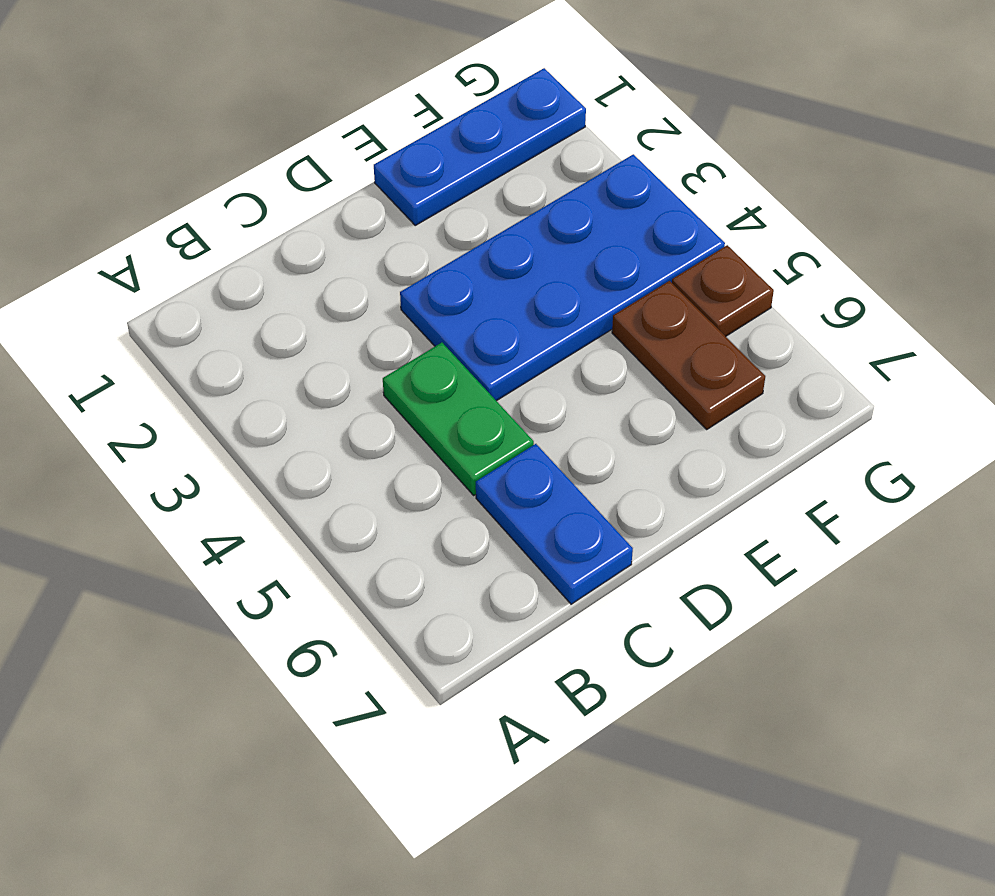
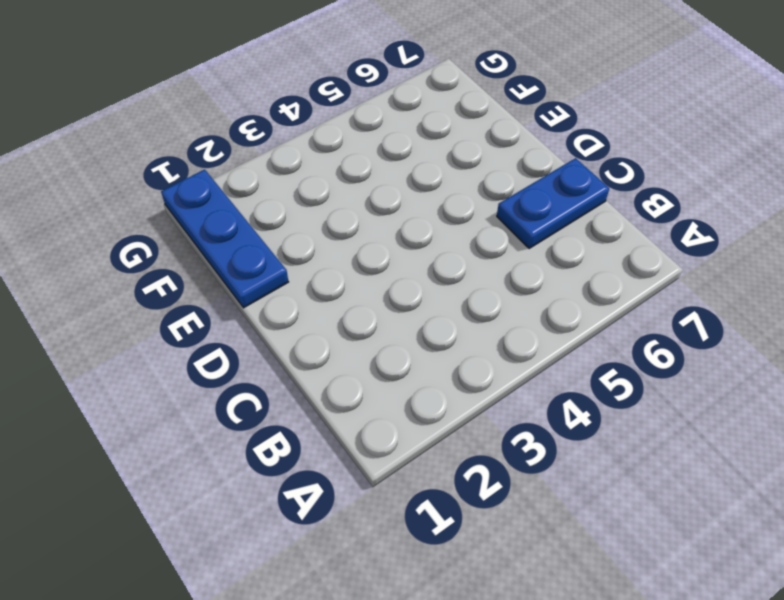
none -> green 1x2 plate [383,343,534,495]
none -> blue 2x4 plate [400,154,725,401]

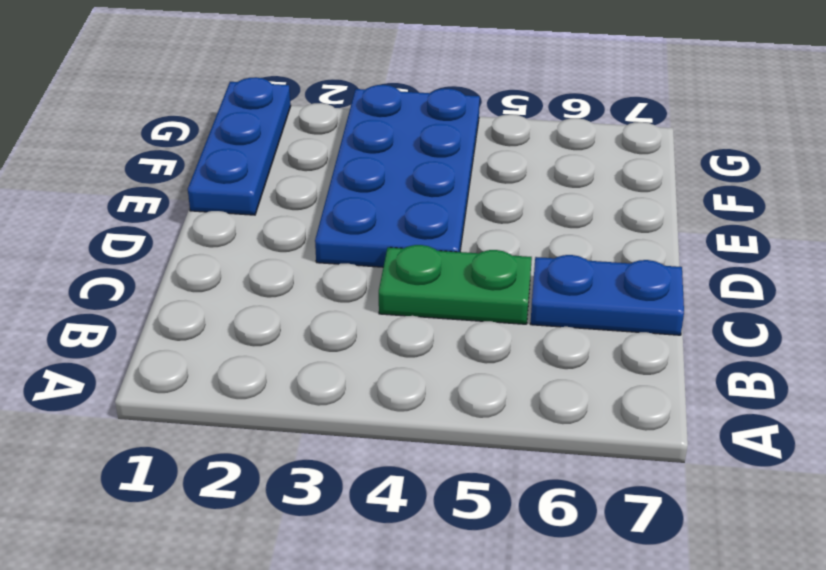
none -> brown 1x2 plate [612,281,765,429]
none -> brown 1x1 plate [672,245,774,336]

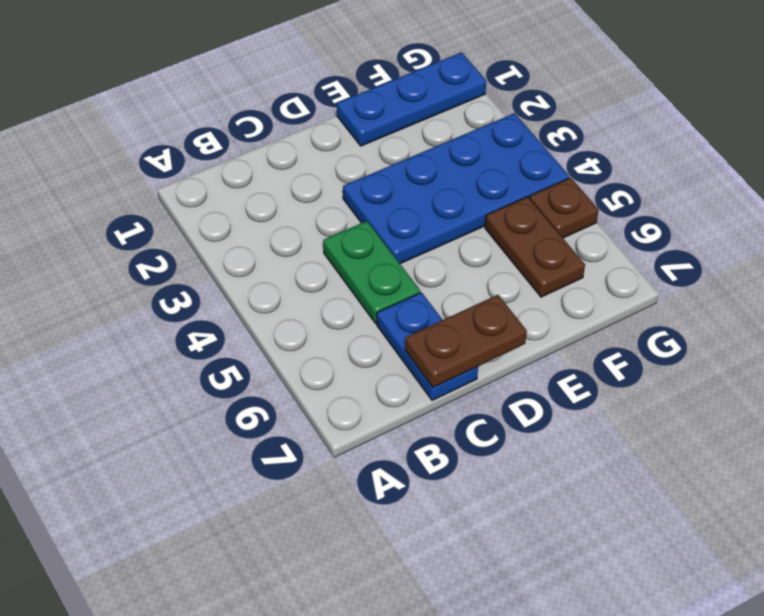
brown 1x2 plate [405,295,527,388] -> none

